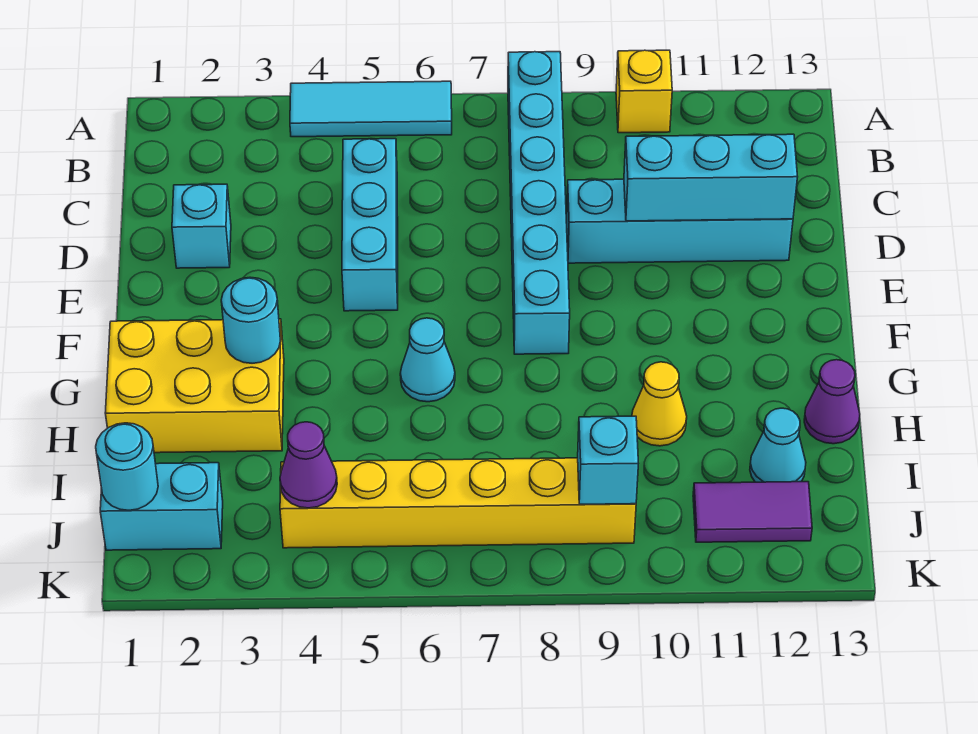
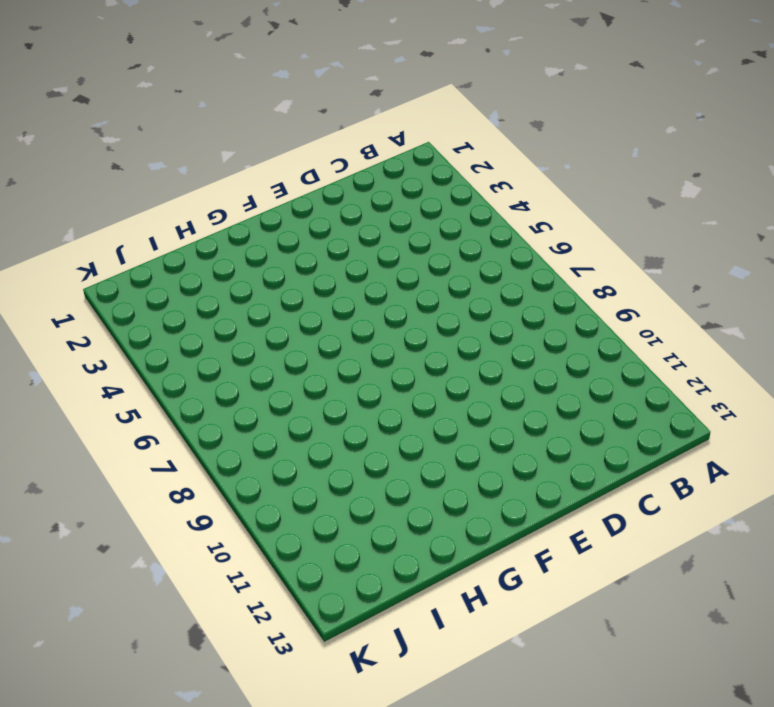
none -> cyan 1x3 tile [290,81,452,137]
none -> cyan 1x6 brick [508,52,570,354]
none -> yellow 1x1 brick [616,50,672,133]

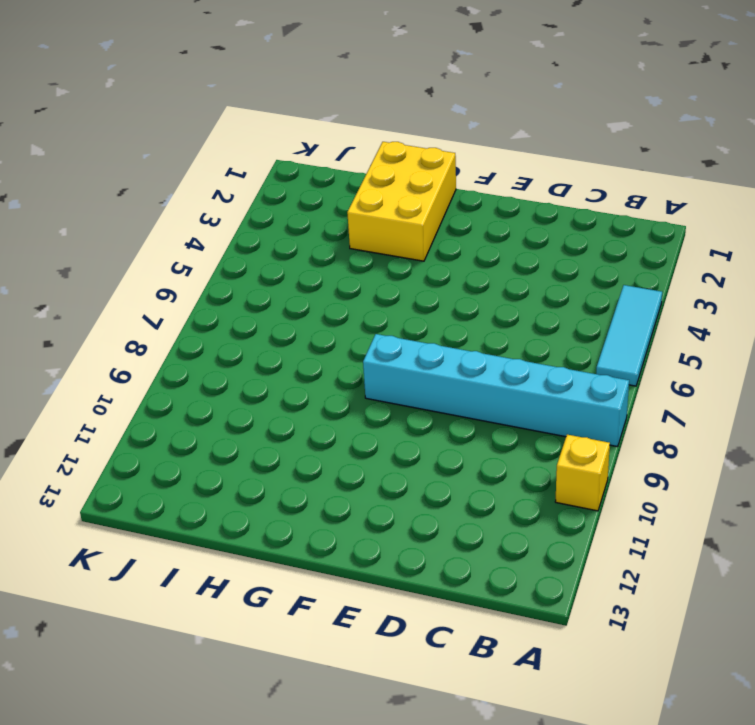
none -> cyan 1x3 brick [342,139,398,311]
none -> cyan 1x1 brick [172,184,231,268]
none -> cyan 1x4 brick [567,179,793,263]

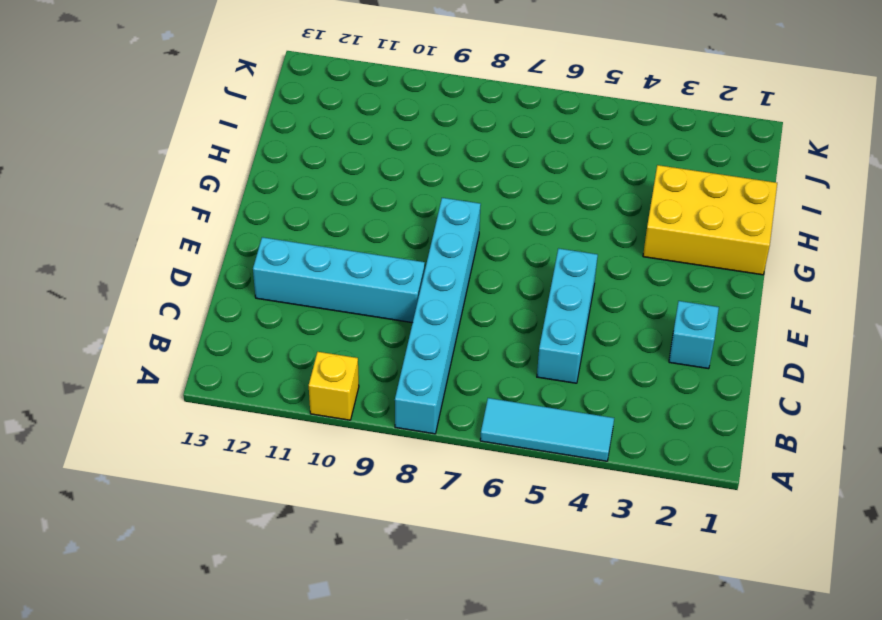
none -> cyan 1x1 cone [400,318,455,402]
none -> yellow 1x1 cone [632,362,687,446]
none -> purple 1x1 cone [804,360,860,444]

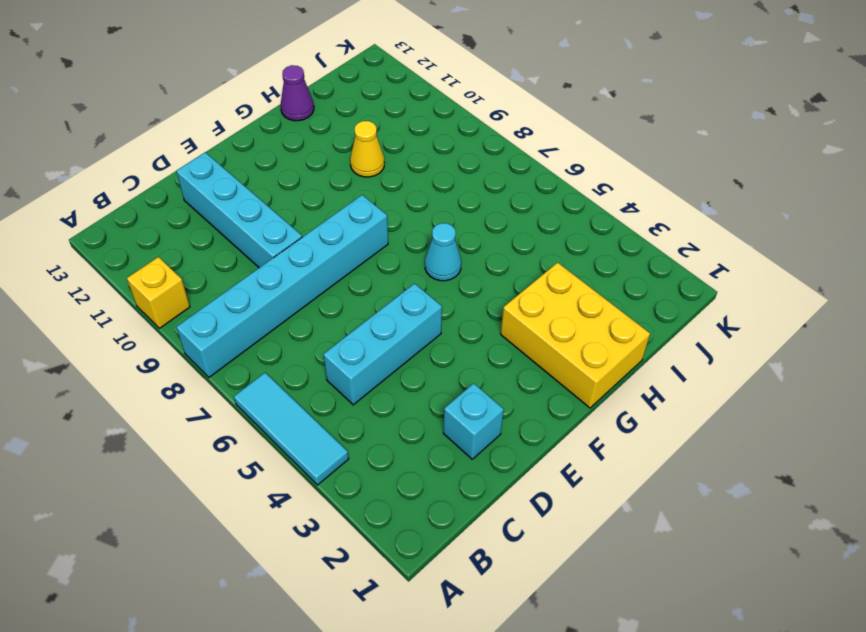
none -> cyan 1x1 cone [750,408,806,482]
none -> cyan 1x2 brick [100,463,223,550]
none -> yellow 1x6 brick [280,458,636,548]

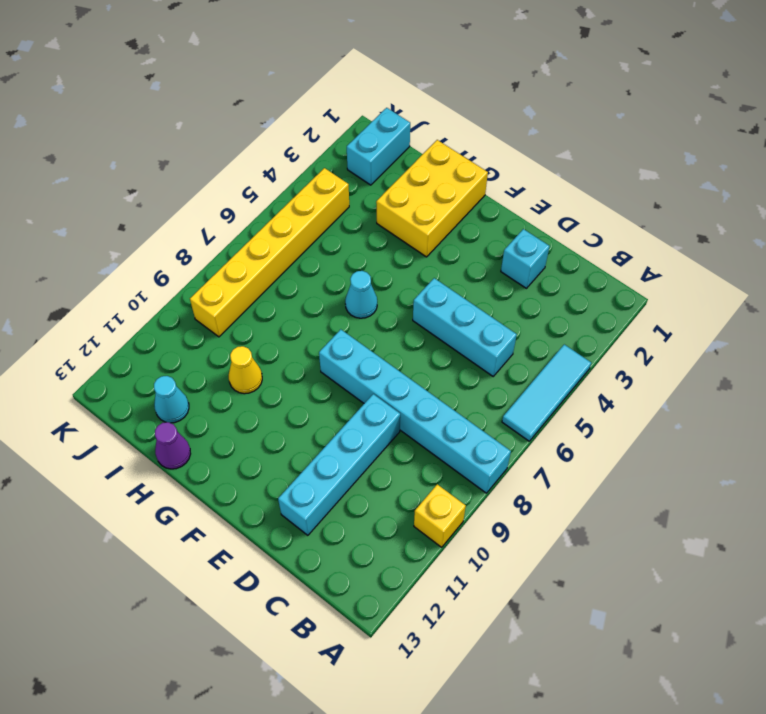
none -> purple 1x2 tile [693,482,812,542]
none -> cyan 1x3 brick [624,134,797,221]
none -> cyan 1x1 round brick [221,277,280,363]

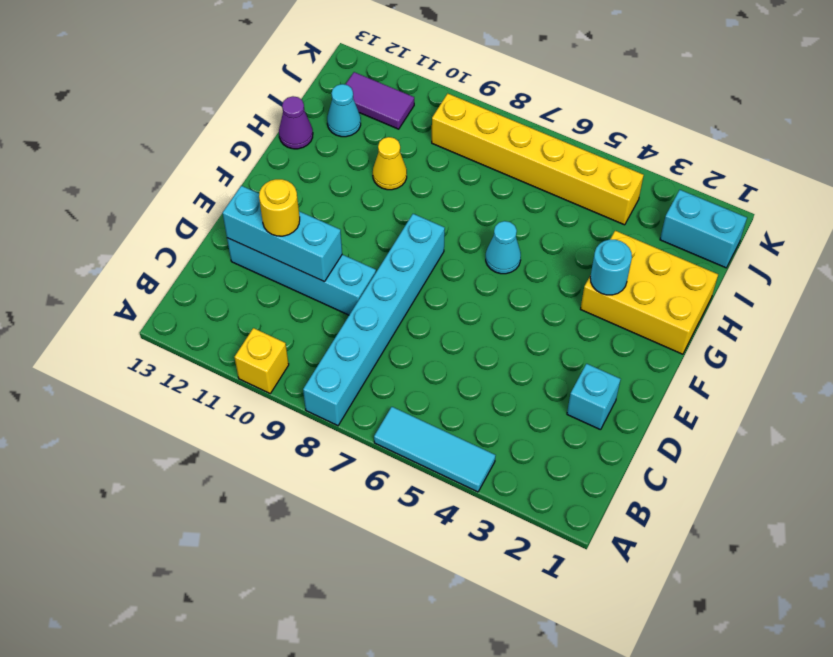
yellow 1x1 round brick [259,179,300,236] -> none
none -> cyan 1x3 brick [342,139,398,311]
none -> cyan 1x1 round brick [96,423,158,510]
none -> purple 1x1 cone [280,422,337,508]

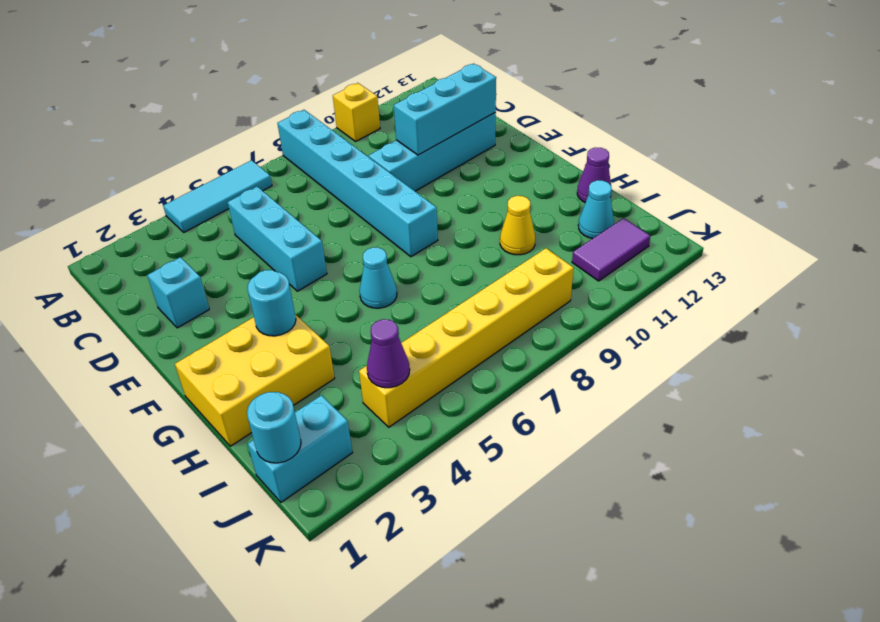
none -> cyan 1x1 brick [578,416,638,504]

